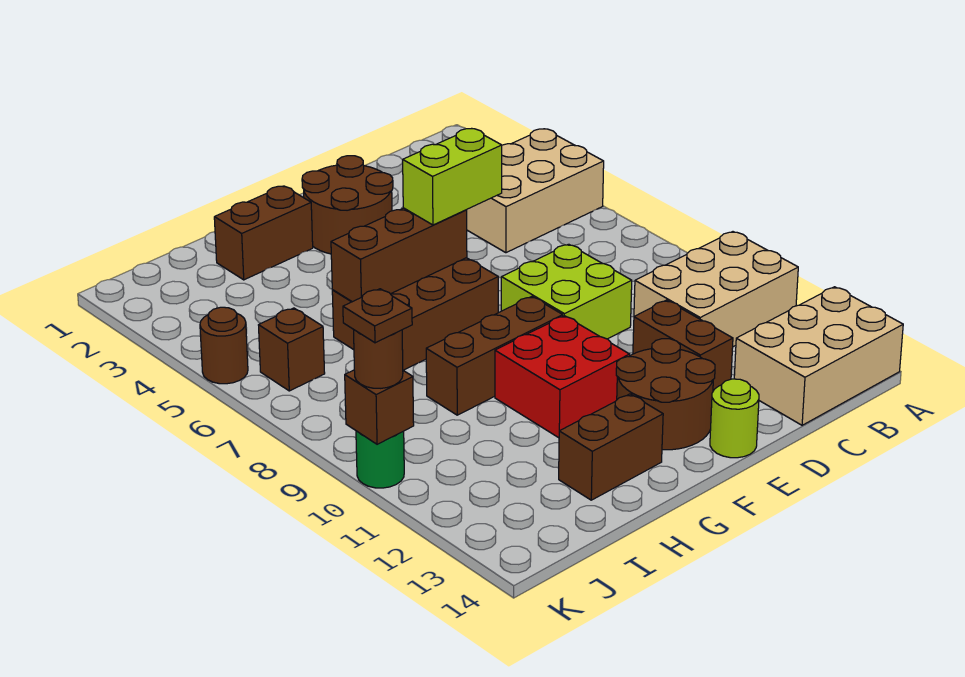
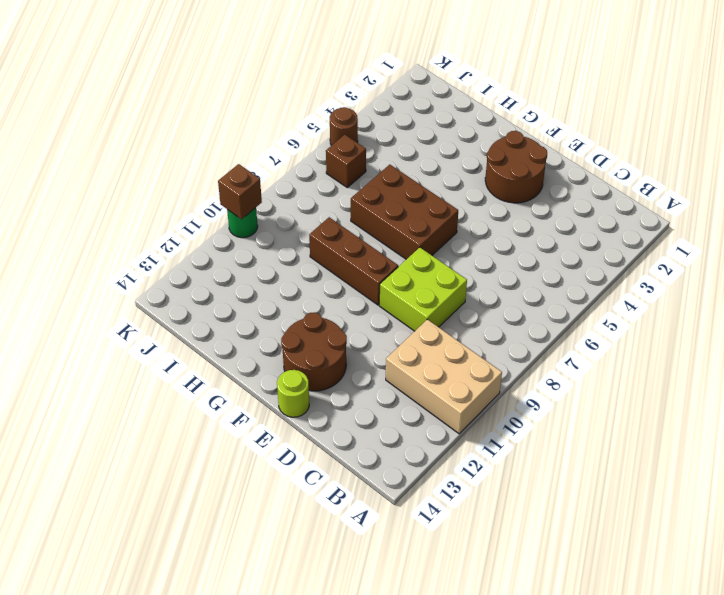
none -> tan 2x3 brick [467,129,604,253]
none -> tan 2x3 brick [734,287,903,425]
none -> brown 1x2 brick [633,300,733,391]

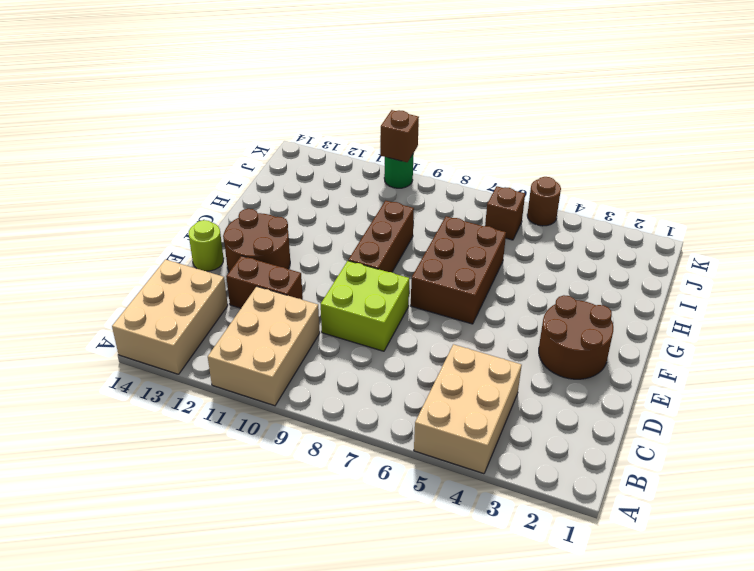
none -> red 2x2 brick [495,316,630,438]
none -> brown 1x2 brick [214,186,313,280]
none -> brown 1x2 brick [559,394,663,500]

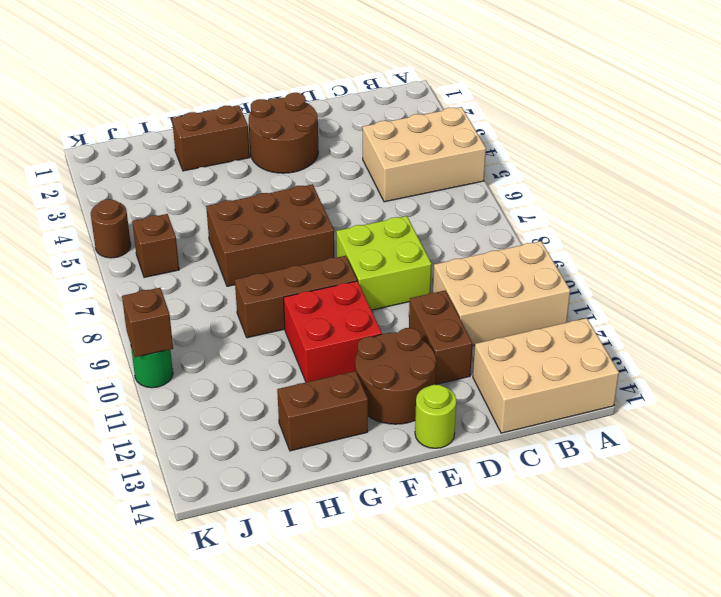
none -> brown 1x3 brick [331,208,467,302]
none -> lime 1x2 brick [403,129,502,225]
none -> brown 1x1 round brick [354,330,403,388]

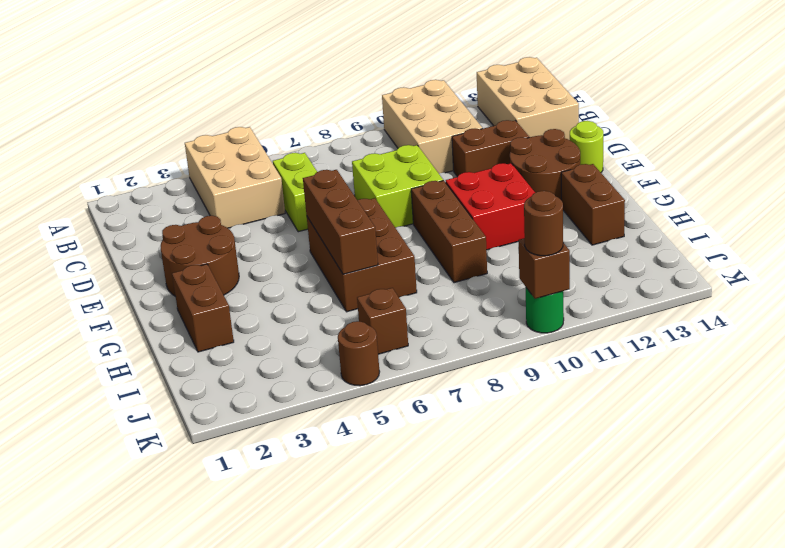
lime 1x2 brick [273,153,317,232] -> lime 1x2 brick moved to [403,129,502,225]
none -> brown 1x1 plate [343,289,412,343]

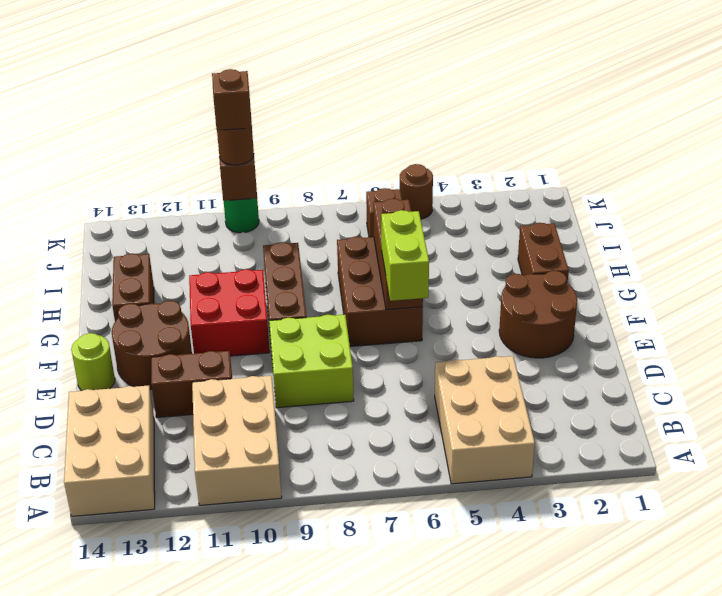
brown 1x1 brick [212,69,252,130] -> brown 1x1 plate [343,289,412,343]

